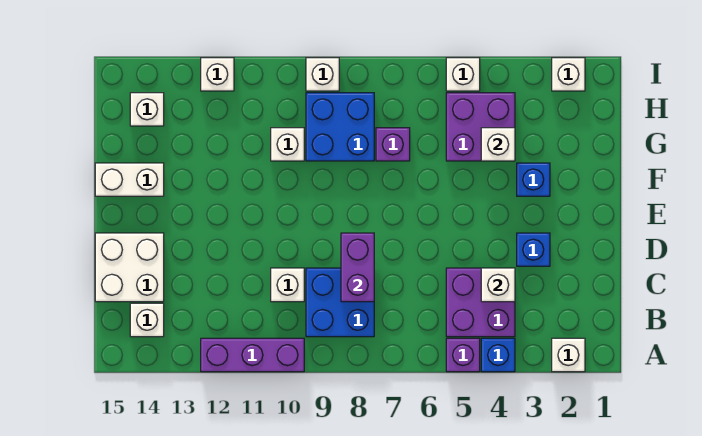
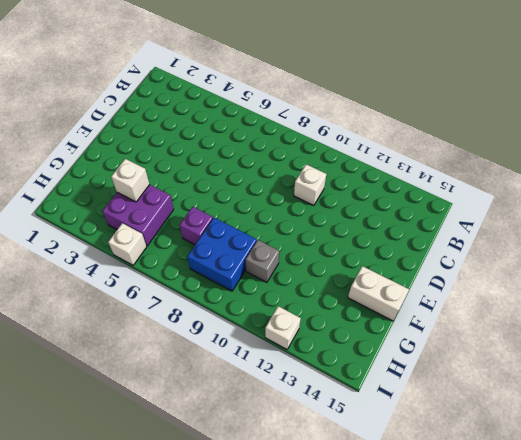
grey 1x1 brick [246,240,279,282] -> white 1x1 brick [271,128,304,161]
none -> white 1x1 brick [552,338,585,372]
none -> blue 1x1 brick [481,338,515,372]
none -> purple 1x1 brick [446,338,480,372]

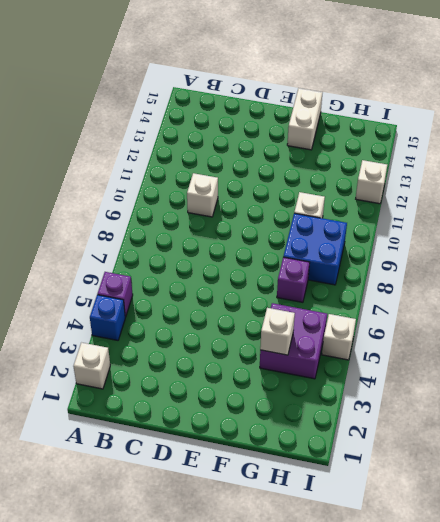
none -> purple 1x3 brick [201,338,304,372]
none -> purple 2x2 brick [446,268,515,337]
none -> blue 2x2 brick [306,268,374,337]

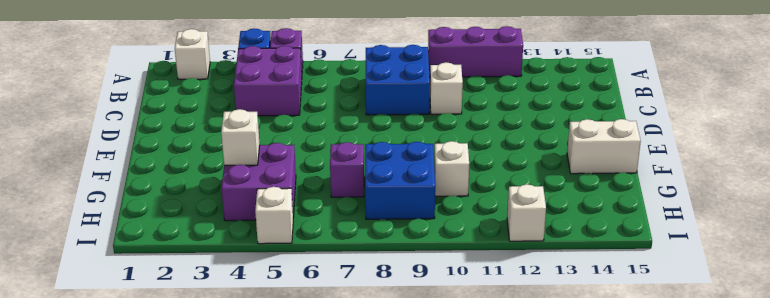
none -> white 1x1 brick [130,303,164,337]
none -> white 2x2 brick [95,233,164,302]
none -> blue 1x1 brick [517,233,550,266]

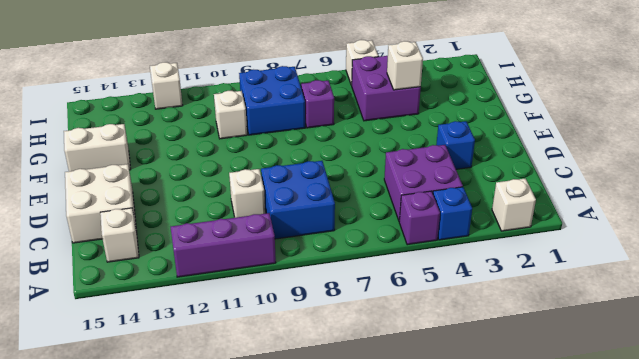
none -> blue 1x1 brick [517,163,550,196]
none -> white 1x1 brick [130,93,164,126]
none -> white 1x1 brick [552,58,585,91]

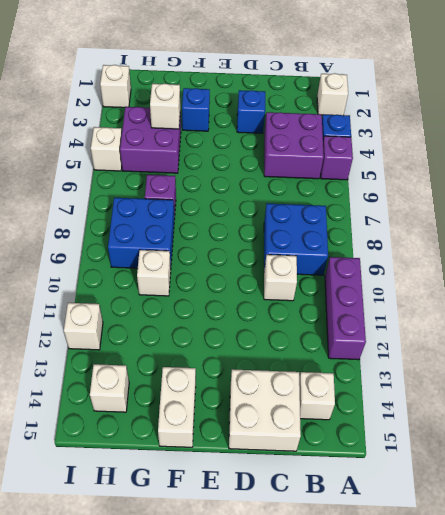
none -> white 1x1 brick [306,58,339,91]
none -> white 1x1 brick [481,268,515,302]
none -> purple 1x2 brick [341,233,374,302]

